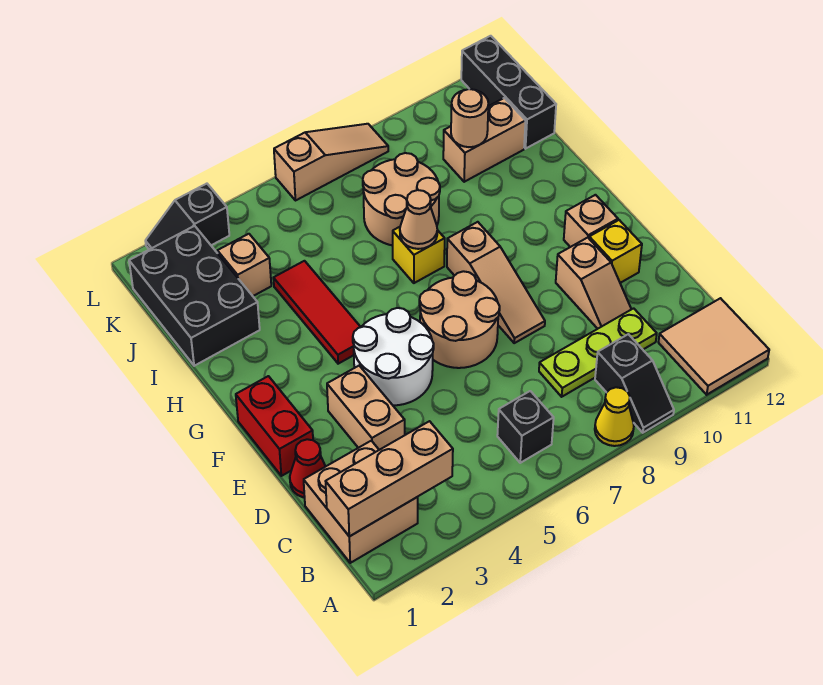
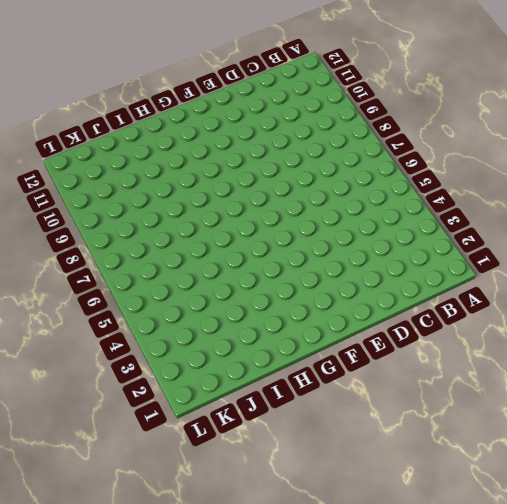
none -> yellow 1x1 cone [595,387,634,446]
none -> black 1x2 slope [595,334,674,433]
none -> tan 2x2 tile [658,298,769,395]

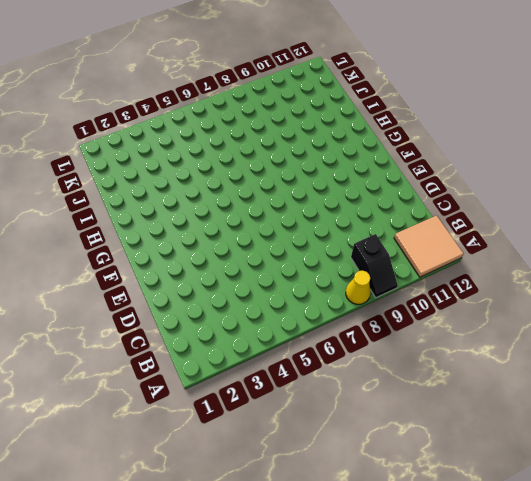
none -> tan 2x2 brick [304,441,418,563]
none -> black 1x1 brick [497,391,554,463]
none -> lime 1x3 plate [539,308,657,397]

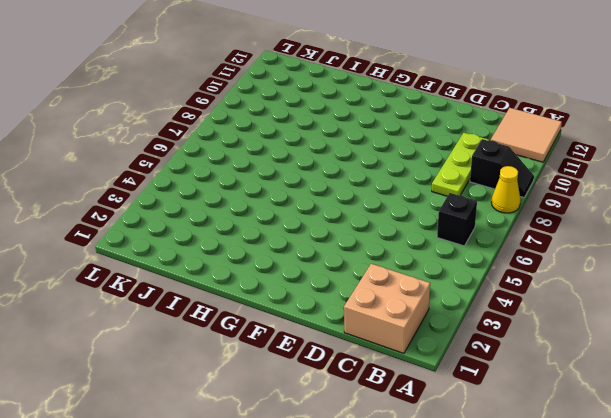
none -> red 1x1 cone [290,439,326,498]
none -> tan 1x2 brick [327,366,405,450]
none -> tan 1x2 slope [556,238,631,329]

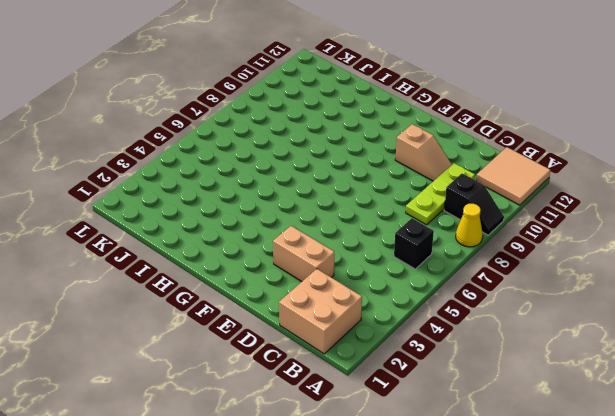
none -> red 1x1 cone [290,439,326,498]
none -> red 1x2 brick [236,376,313,476]
none -> white 2x2 round brick [353,308,434,405]

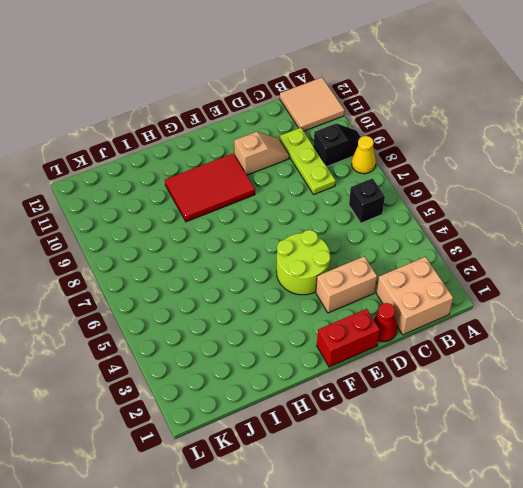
lime 2x2 round brick [276,230,330,295] -> white 2x2 round brick [353,308,434,405]
red 2x3 tile [165,154,255,222] -> none
none -> tan 2x2 round brick [419,271,500,368]
none -> tan 1x3 slope [447,222,545,343]
none -> yellow 1x1 brick [589,220,642,283]

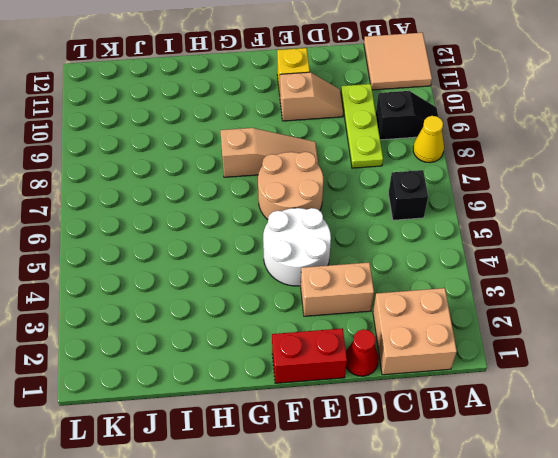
none -> tan 1x1 brick [564,195,618,247]
none -> red 1x3 tile [273,261,360,364]
none -> yellow 1x1 brick [393,227,445,283]

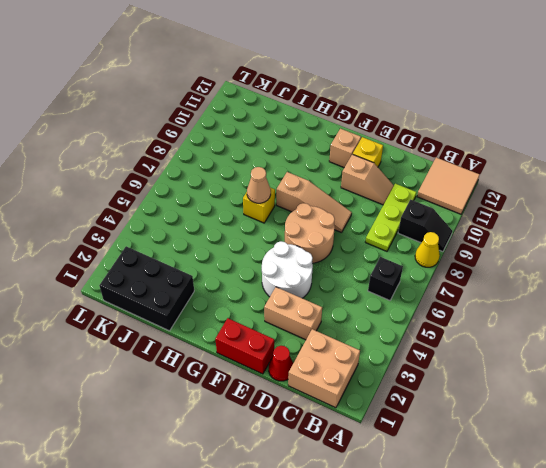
none -> red 1x3 tile [273,261,360,364]
none -> tan 2x2 round brick [363,153,440,245]
none -> tan 1x1 brick [217,234,271,296]

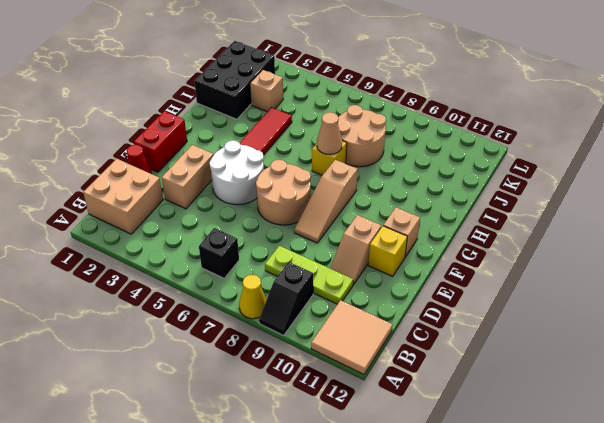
none -> tan 1x2 brick [443,98,526,182]
none -> black 1x3 brick [461,36,556,149]
none -> black 1x2 slope [145,184,229,250]

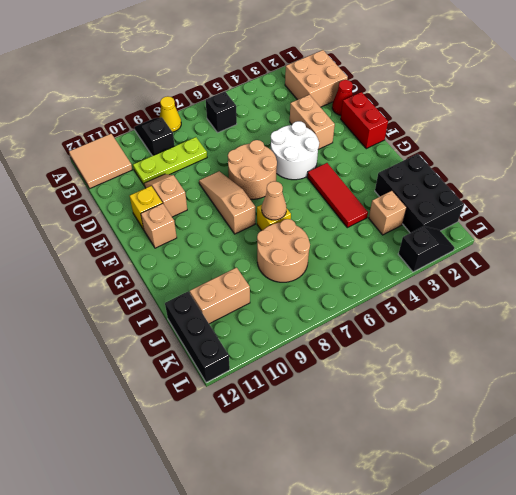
none -> tan 1x3 slope [274,124,388,201]
none -> tan 1x3 brick [326,421,453,536]
none -> tan 1x1 round brick [451,89,488,147]

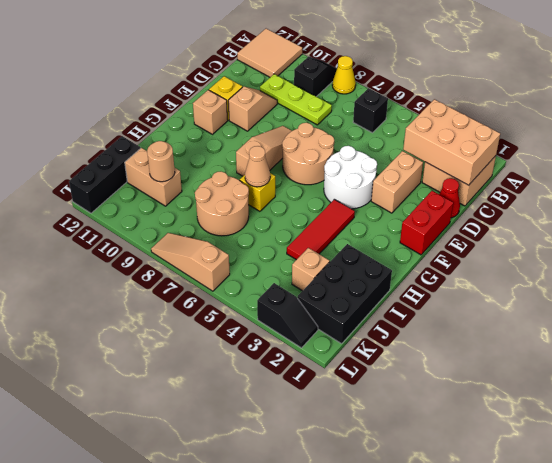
tan 2x3 brick [403,99,500,185] -> tan 1x3 brick [326,421,453,536]

